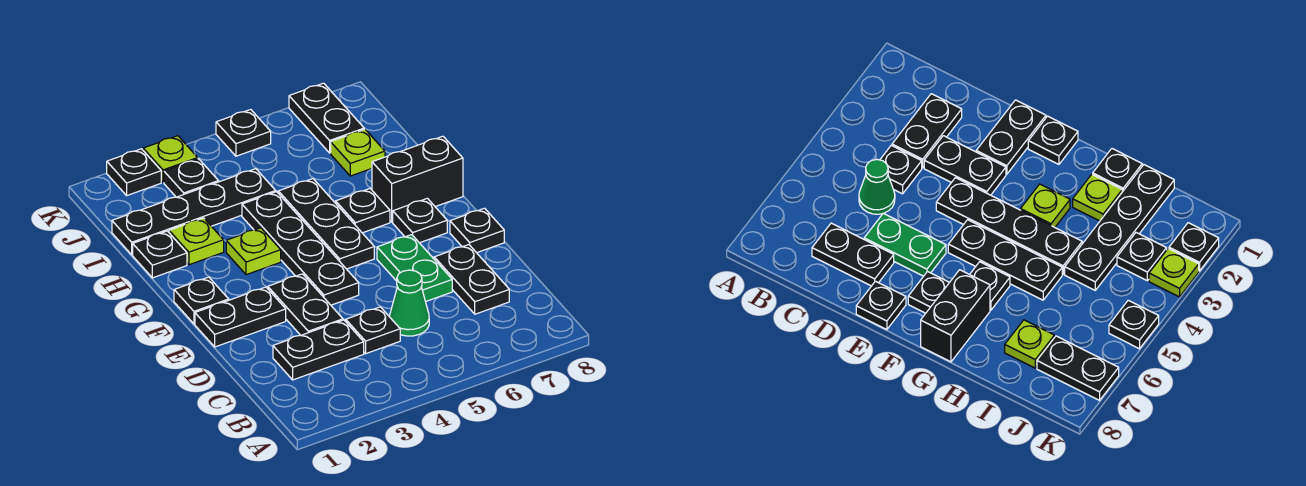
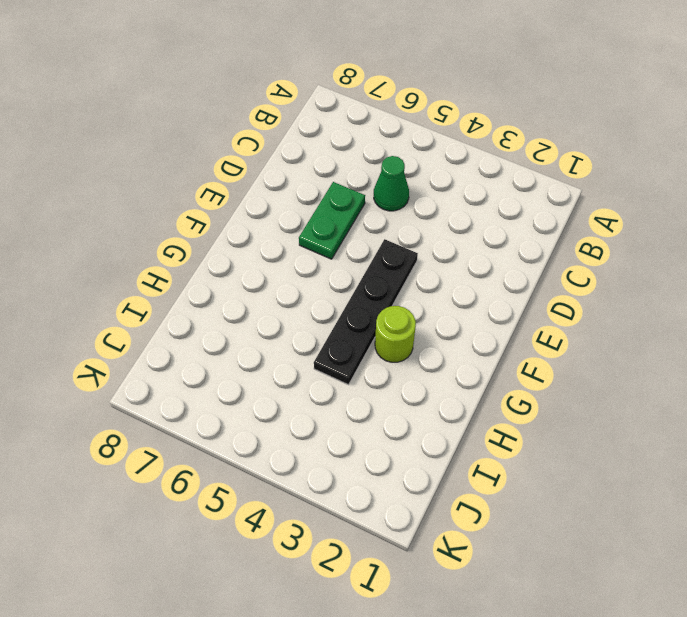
lime 1x1 round brick [375,306,416,362] -> lime 1x1 plate [226,228,281,275]
none -> black 1x2 plate [273,320,364,380]
none -> black 1x1 plate [346,307,400,354]
none -> black 1x2 plate [434,245,509,314]

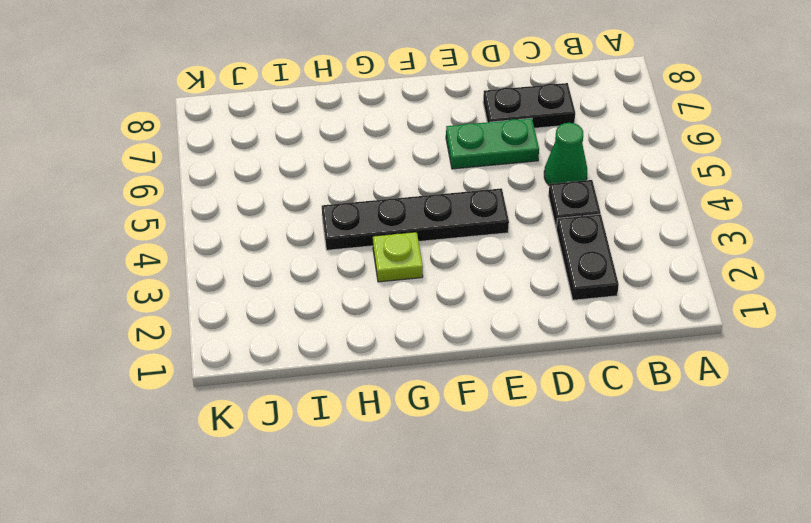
none -> black 1x2 plate [268,274,343,335]
none -> black 1x2 plate [195,287,286,347]
none -> black 1x1 plate [450,208,504,253]

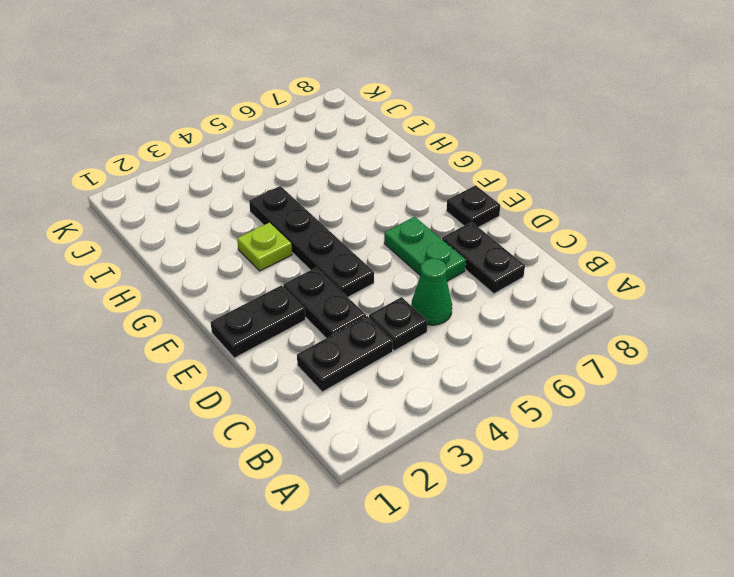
none -> black 1x1 plate [174,277,229,324]
none -> black 1x3 plate [278,179,374,269]
none -> black 1x1 plate [393,198,447,243]

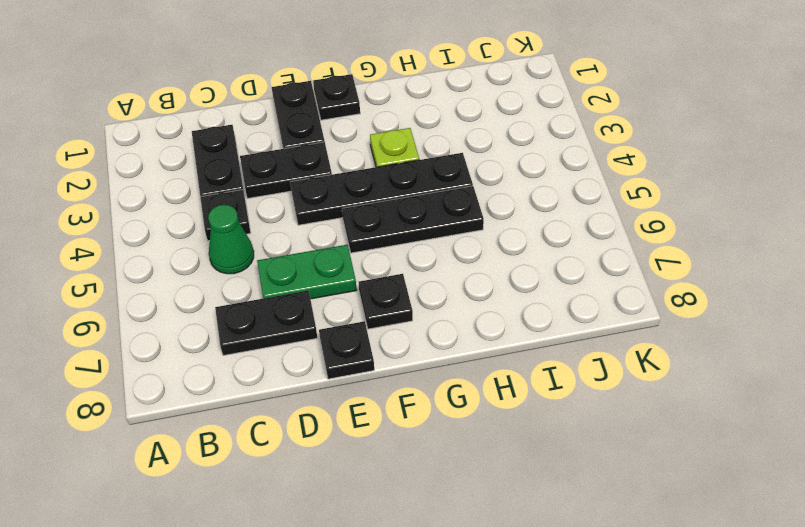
none -> black 1x1 plate [336,189,390,233]
none -> black 1x2 brick [372,136,463,222]
none -> black 1x1 plate [133,231,187,278]

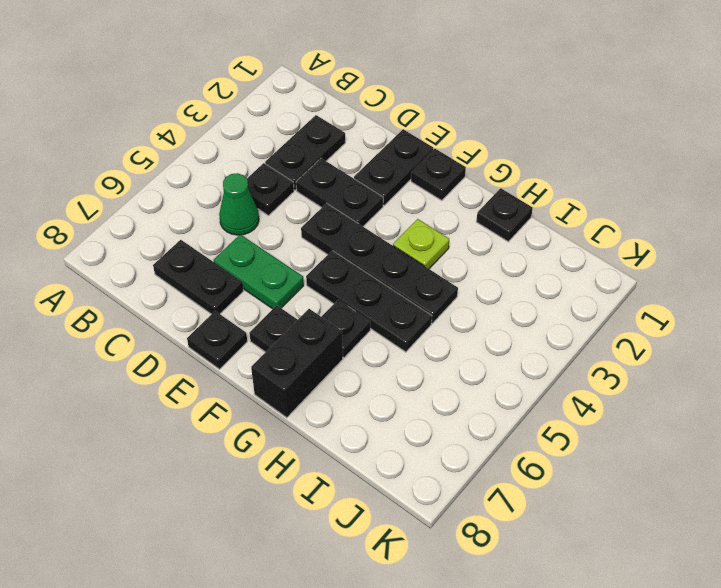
none -> lime 1x1 plate [169,218,224,265]
none -> black 1x4 plate [112,169,276,255]
none -> lime 1x1 plate [331,129,385,176]

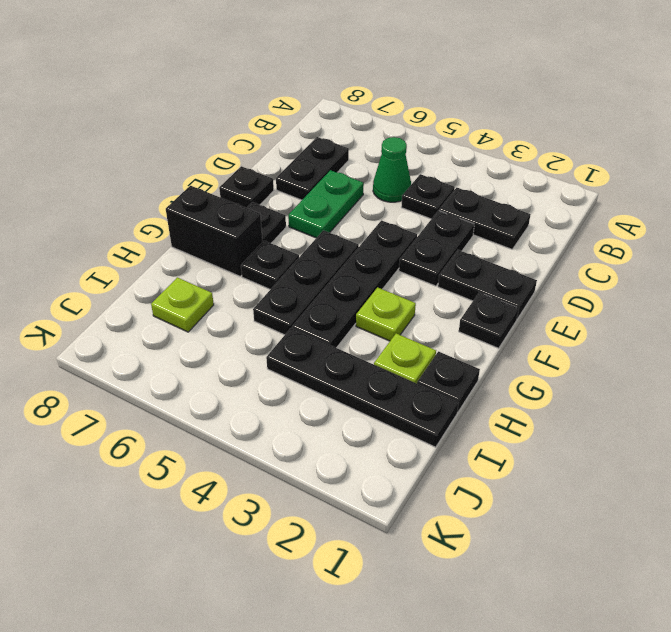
none -> black 1x1 plate [164,159,218,197]
none -> black 1x2 plate [289,83,364,153]
none -> black 1x1 plate [107,149,161,195]

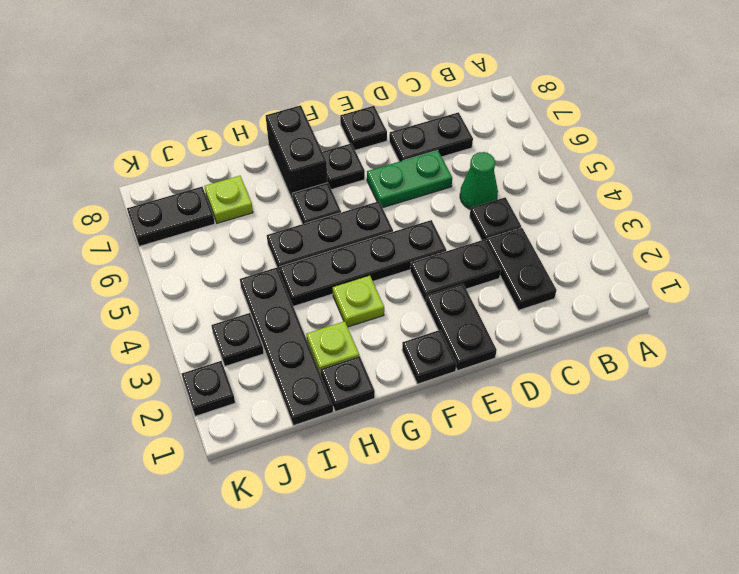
none -> lime 1x1 plate [143,136,198,182]
none -> black 1x1 plate [216,109,271,156]

